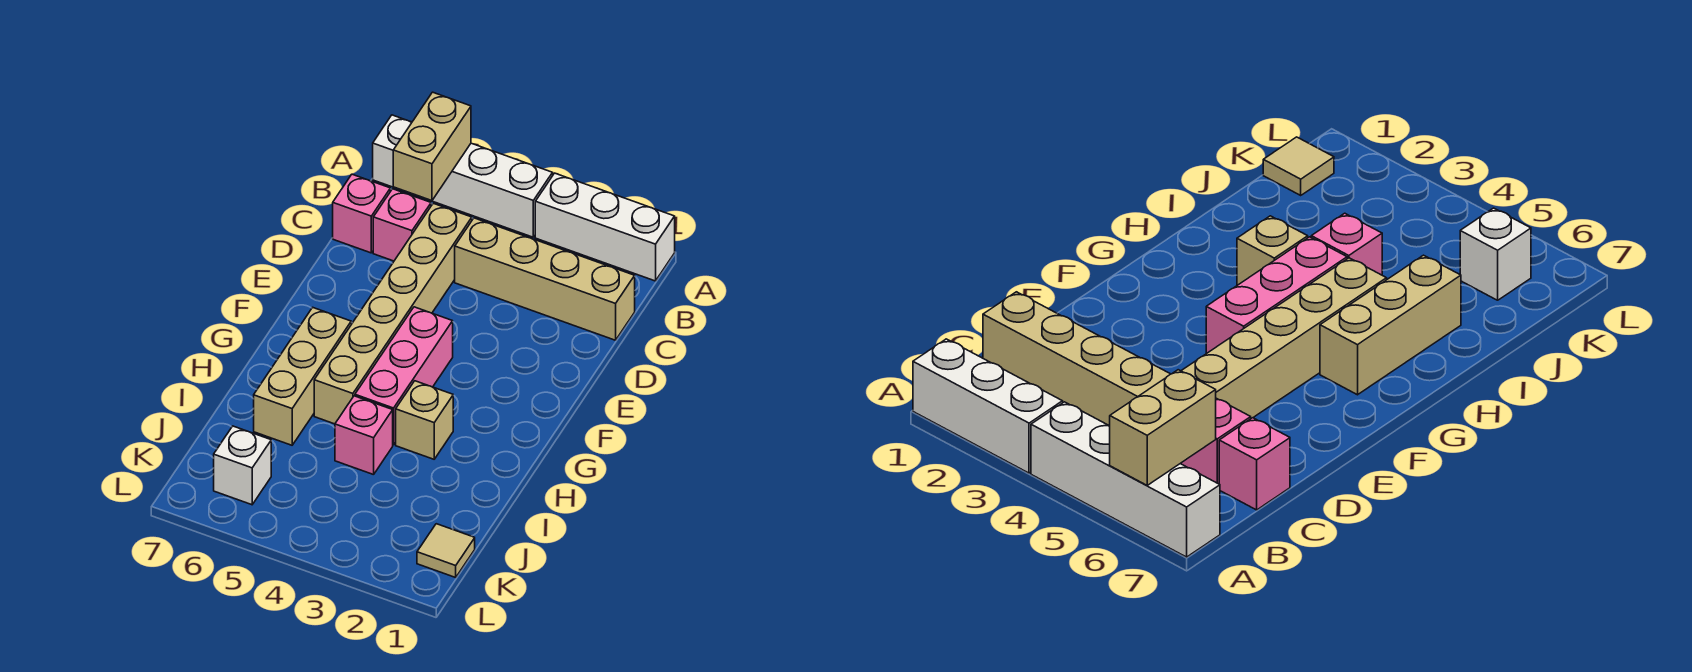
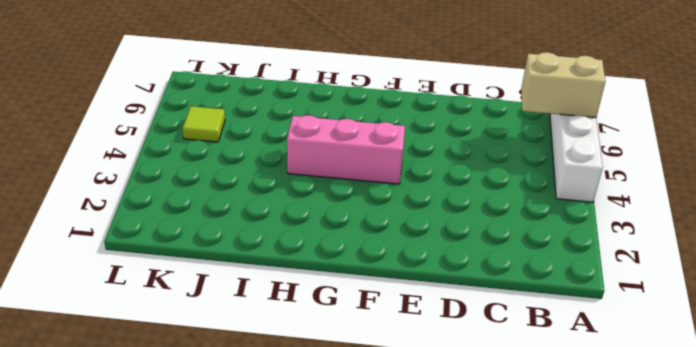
lime 1x1 tile [183,106,225,142] -> none
none -> white 1x3 brick [535,173,675,281]
none -> tan 1x4 brick [455,218,635,340]
none -> tan 1x6 brick [314,203,472,424]

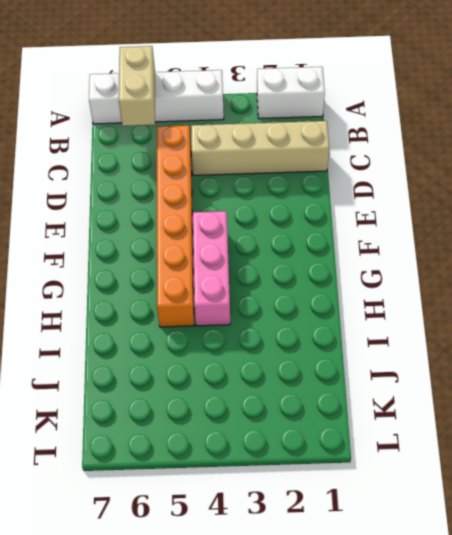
white 1x2 brick [257,67,325,119] -> white 1x3 brick [535,173,675,281]
orange 1x6 brick [157,125,194,327] -> tan 1x6 brick [314,203,472,424]
none -> pink 1x1 brick [373,189,431,261]
none -> pink 1x1 brick [333,174,390,253]
none -> tan 1x3 brick [254,308,351,445]

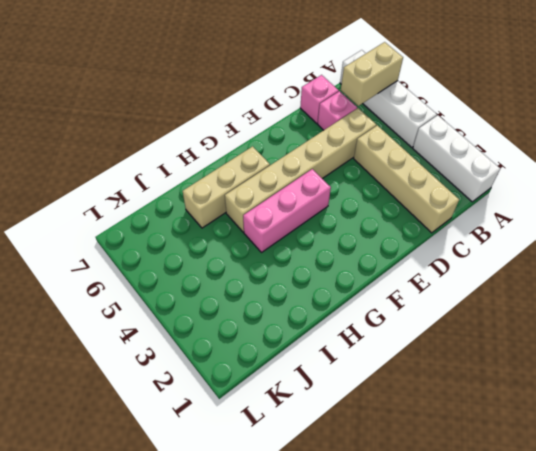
none -> tan 1x1 brick [396,381,453,459]
none -> pink 1x1 brick [335,396,393,475]
none -> tan 1x1 tile [417,524,475,577]

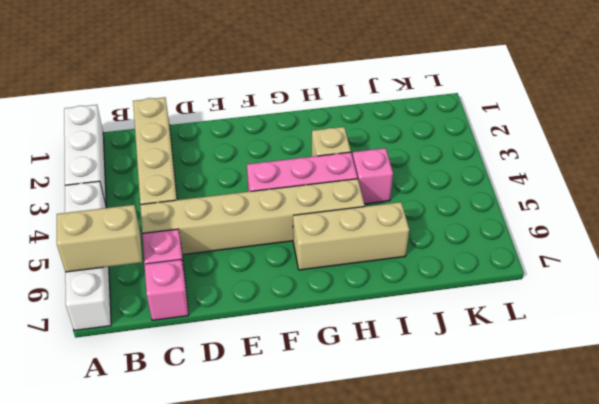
none -> tan 1x1 tile [417,524,475,577]
none -> white 1x1 brick [214,426,271,505]

